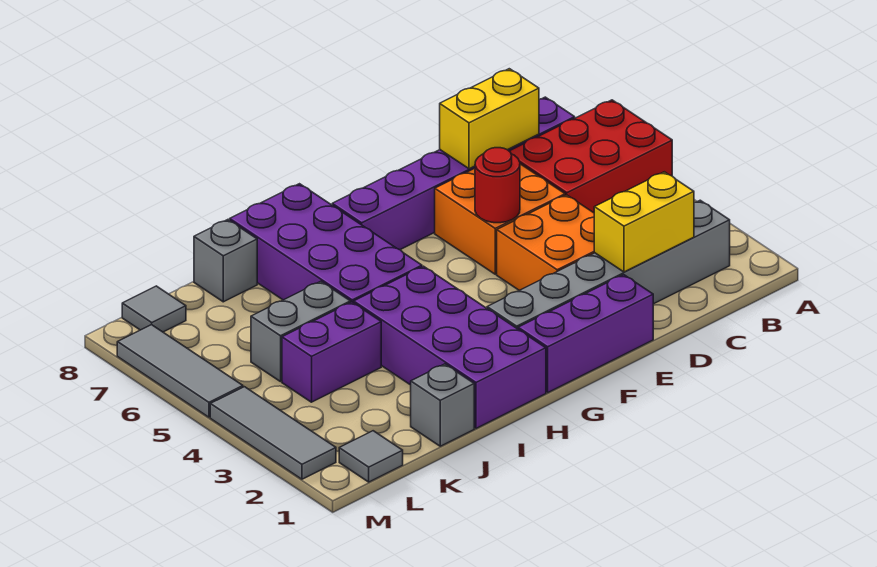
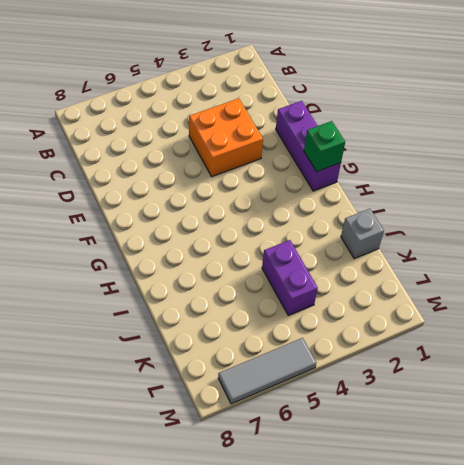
green 1x1 brick [304,121,345,171] -> none
none -> red 2x3 brick [510,100,672,213]
none -> grey 1x6 brick [487,200,730,329]
none -> purple 1x6 brick [332,97,575,250]

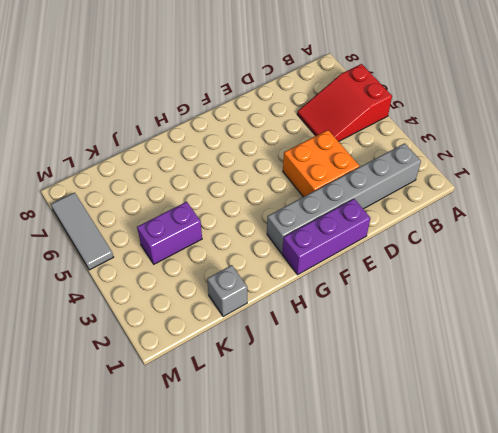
red 2x3 slope [297,64,392,142] -> red 2x3 brick [510,100,672,213]
none -> purple 1x6 brick [332,97,575,250]
none -> orange 2x2 brick [435,164,565,274]
none -> purple 2x4 brick [354,266,546,428]

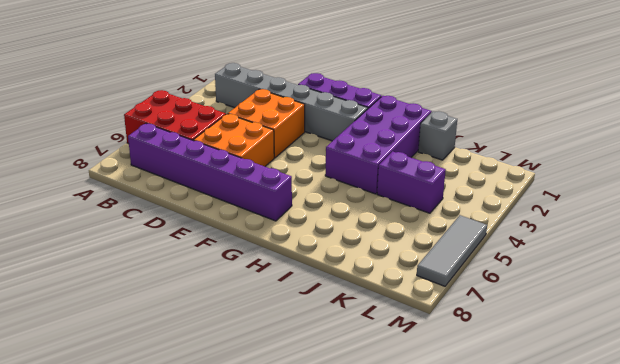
none -> purple 2x4 brick [230,184,422,303]
none -> grey 1x2 brick [251,281,350,382]
none -> grey 1x1 brick [194,220,257,302]

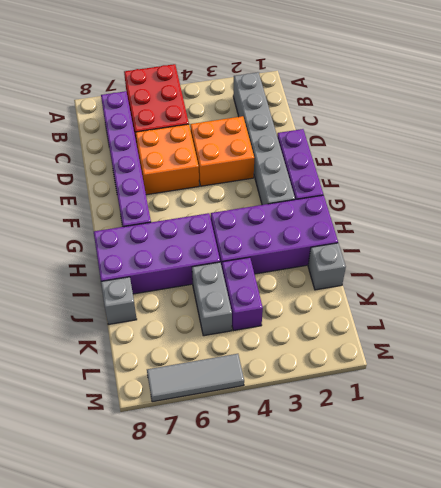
none -> grey 1x1 tile [339,431,403,482]
none -> grey 1x1 tile [122,286,186,332]
none -> grey 1x3 tile [210,387,336,479]

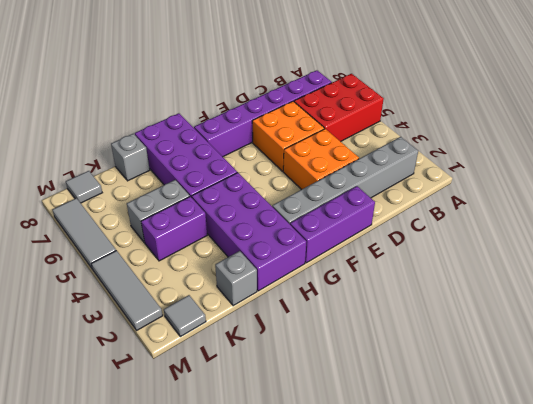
none -> yellow 1x2 brick [594,172,694,272]
none -> yellow 1x2 brick [440,69,539,169]
none -> red 1x1 round brick [475,148,520,223]

